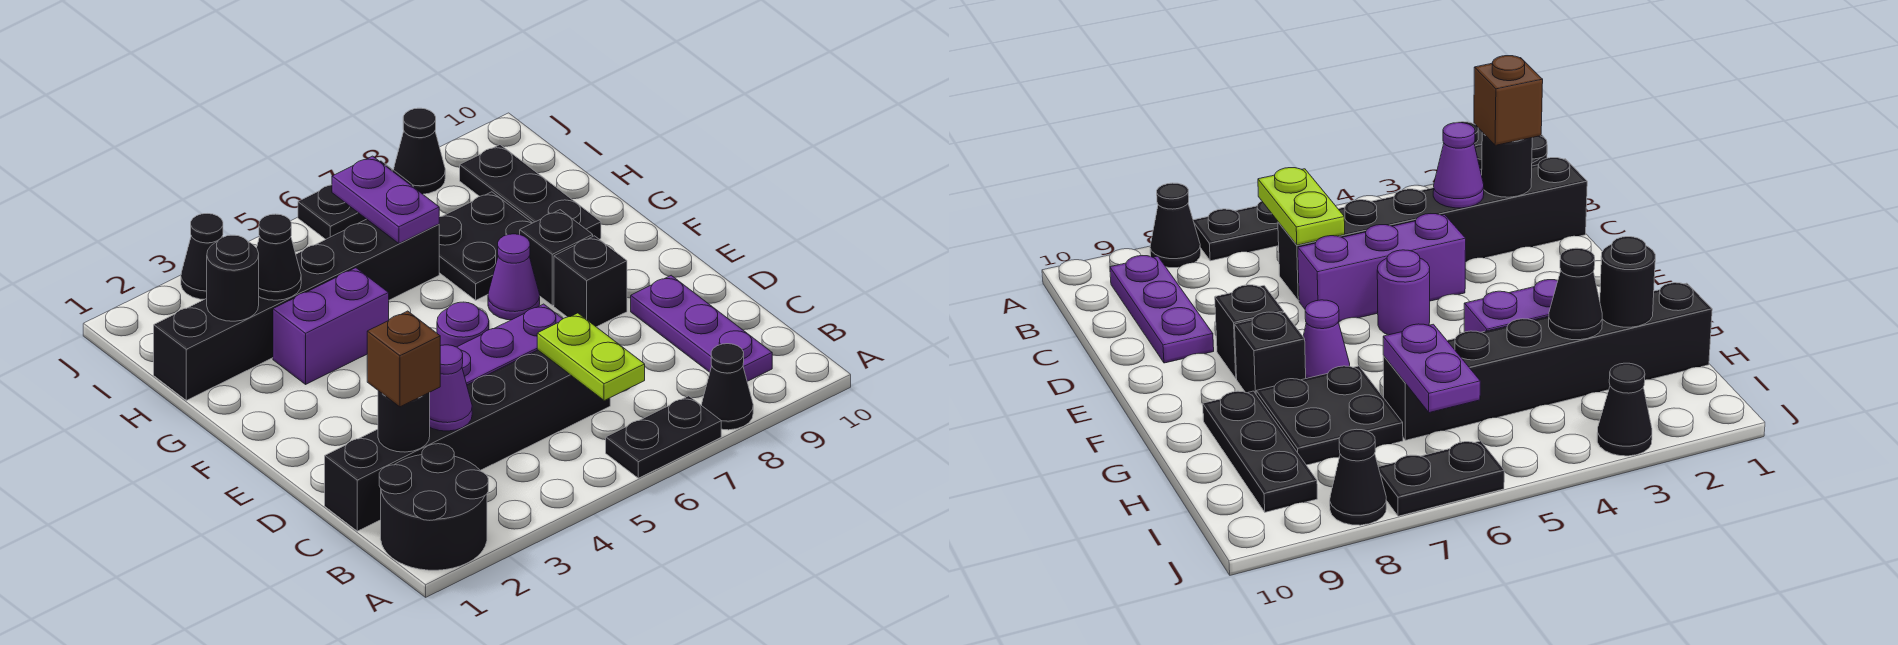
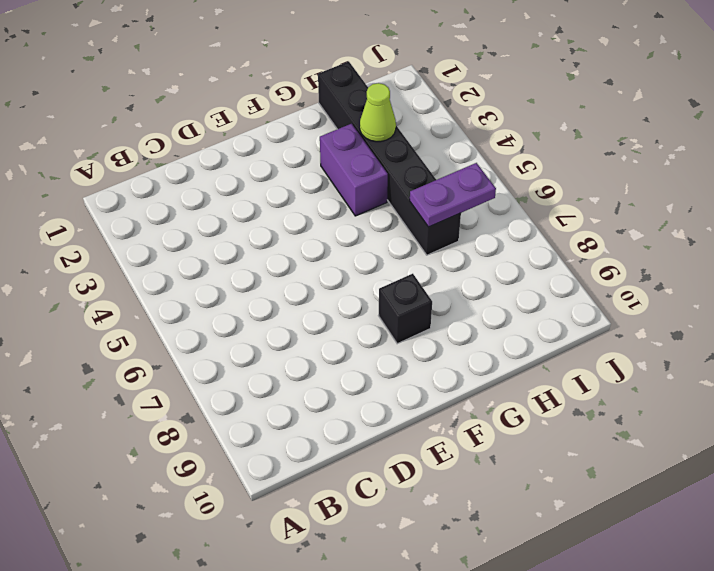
lime 1x1 cone [360,83,396,142] -> black 1x1 cone [257,214,301,300]
none -> black 2x2 round brick [379,444,488,570]
none -> black 1x2 plate [606,396,721,478]
none -> black 1x1 cone [702,344,753,430]

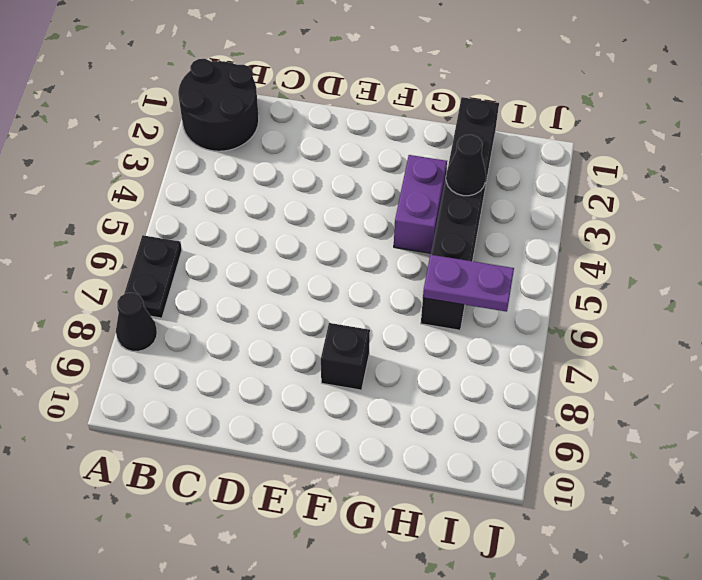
none -> purple 1x3 plate [631,275,772,381]
none -> black 1x6 brick [325,350,610,531]
none -> purple 1x3 brick [457,304,563,385]

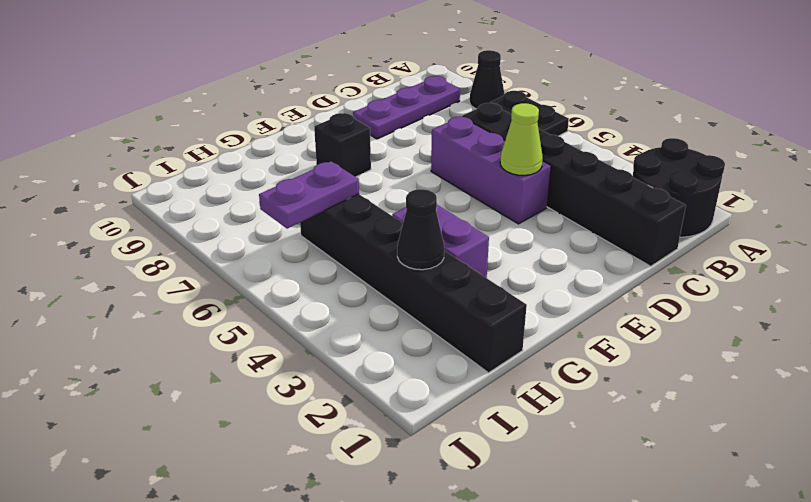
lime 1x1 cone [500,103,543,175] -> none
none -> purple 1x1 round brick [437,302,489,347]
none -> black 1x1 brick [554,236,627,327]
none -> purple 1x1 cone [488,234,540,320]

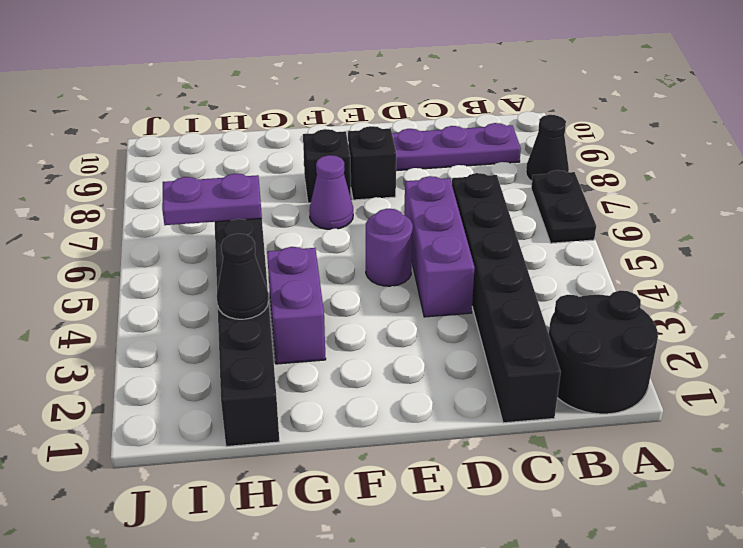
none -> black 2x2 plate [439,192,532,300]
none -> black 1x3 plate [460,145,601,239]
none -> black 1x1 cone [181,214,223,299]

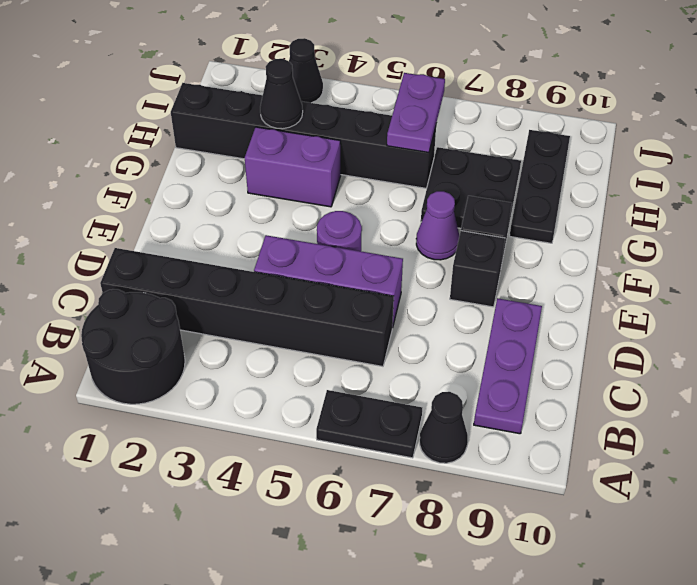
none -> black 1x2 plate [298,161,413,239]
none -> black 1x1 cone [394,108,445,194]
none -> lime 1x2 plate [537,313,645,401]

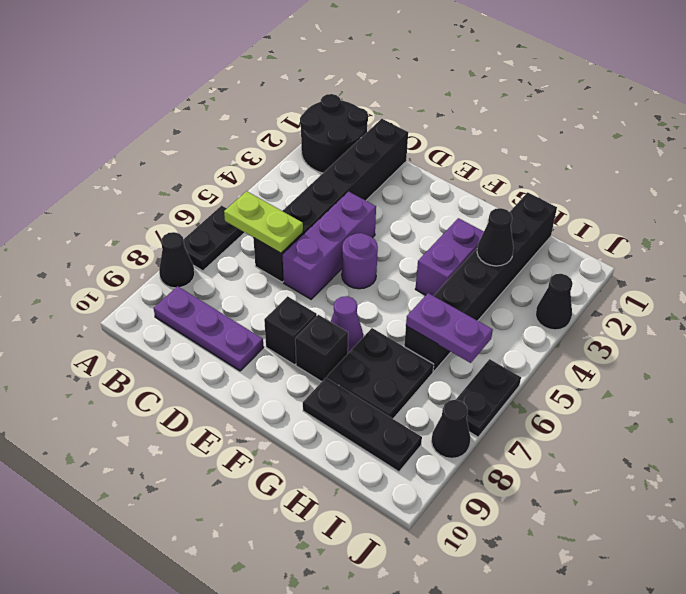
none -> black 1x1 round brick [378,391,430,452]
none -> purple 1x1 cone [430,345,472,431]
none -> black 1x1 round brick [207,235,259,321]

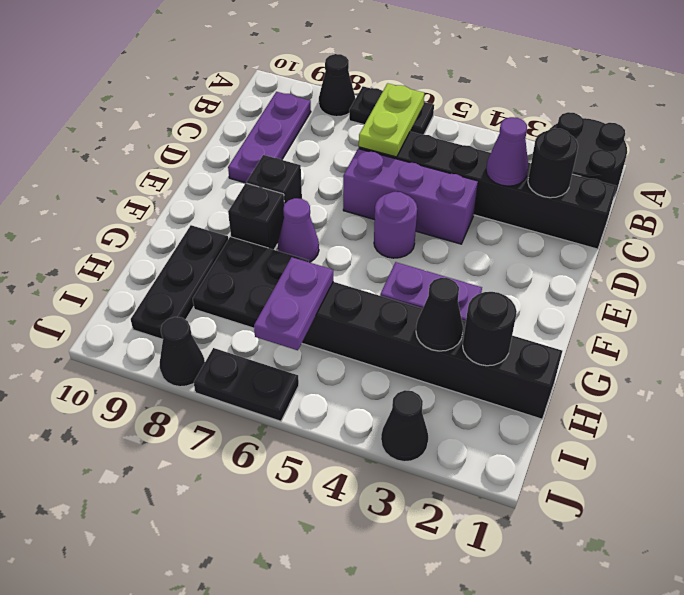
none -> brown 1x1 brick [367,311,440,407]

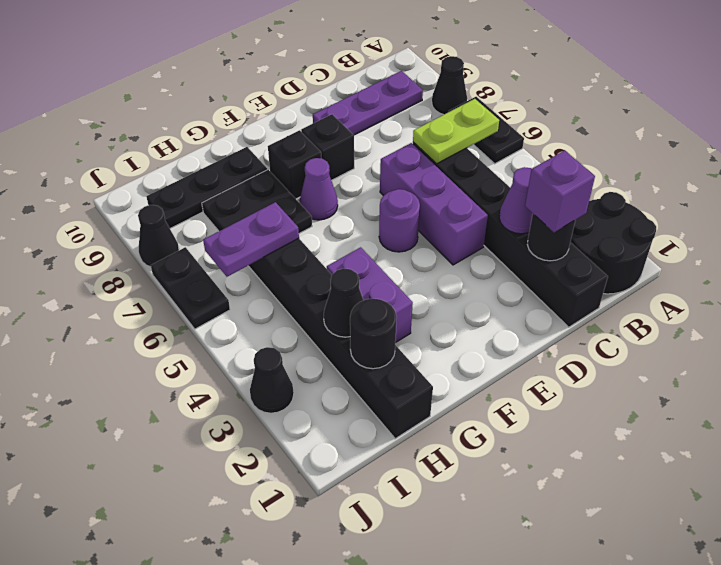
purple 1x1 brick [525,150,595,232] -> brown 1x1 brick [367,311,440,407]

